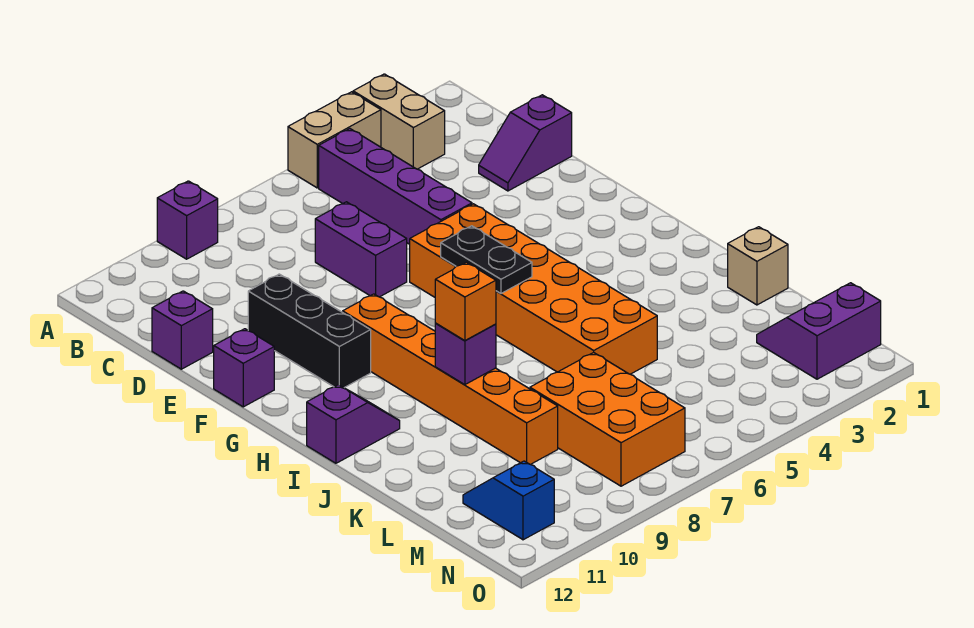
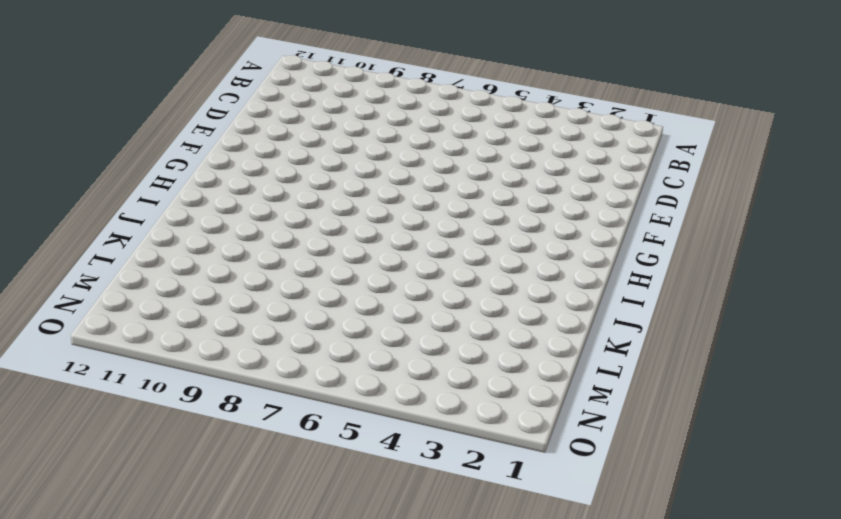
none -> tan 1x2 brick [353,74,445,169]
none -> tan 1x2 brick [288,92,381,188]
none -> purple 1x1 brick [157,181,218,259]

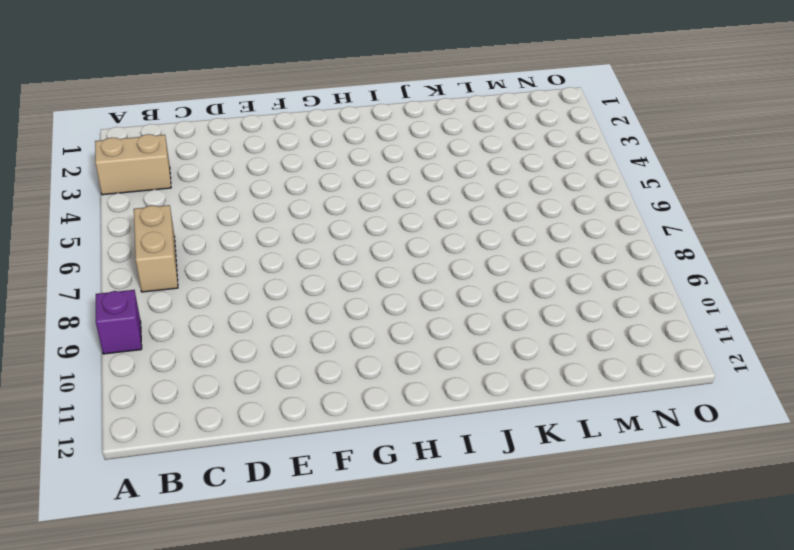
tan 1x2 brick [134,205,178,292] -> tan 1x2 brick moved to [288,92,381,188]
none -> purple 1x4 brick [319,129,472,244]
none -> purple 1x2 slope [479,95,572,191]
none -> purple 1x2 brick [315,202,407,297]

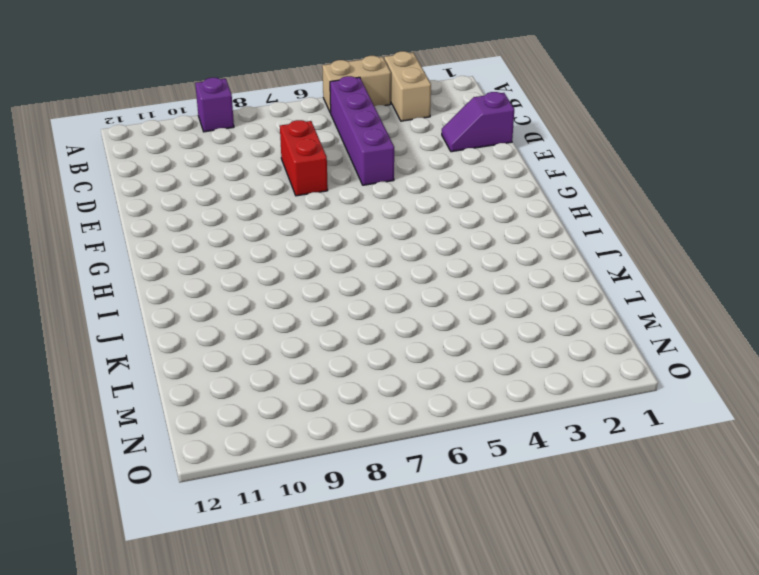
red 1x2 brick [280,120,328,196] -> purple 1x2 brick [315,202,407,297]
none -> purple 1x1 brick [152,291,213,369]
none -> black 1x3 brick [248,274,371,388]
none -> orange 2x6 brick [410,204,657,374]

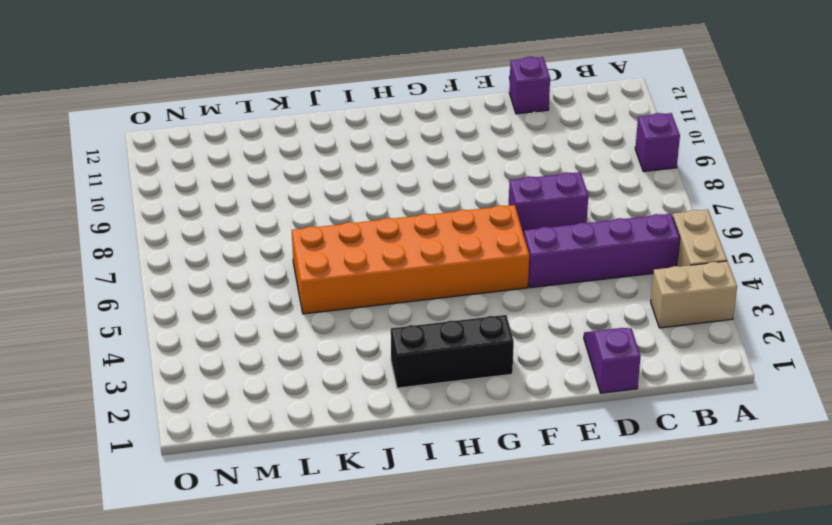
black 1x3 brick [391,315,514,388] -> black 1x3 brick moved to [248,274,371,388]
none -> purple 1x1 brick [214,329,274,407]
none -> orange 1x6 brick [343,294,558,464]
none -> purple 1x2 slope [307,385,400,463]

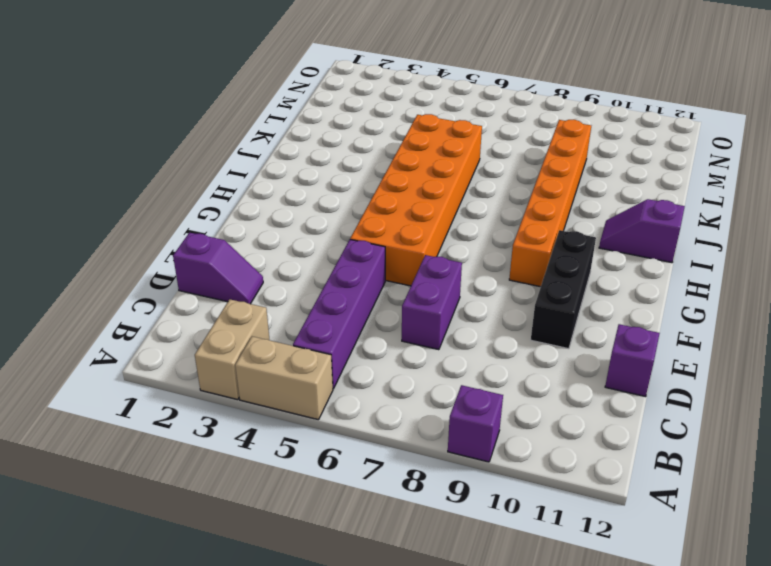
none -> purple 1x1 brick [214,329,274,407]
none -> tan 1x1 brick [728,227,788,305]
none -> orange 2x3 brick [530,352,685,486]

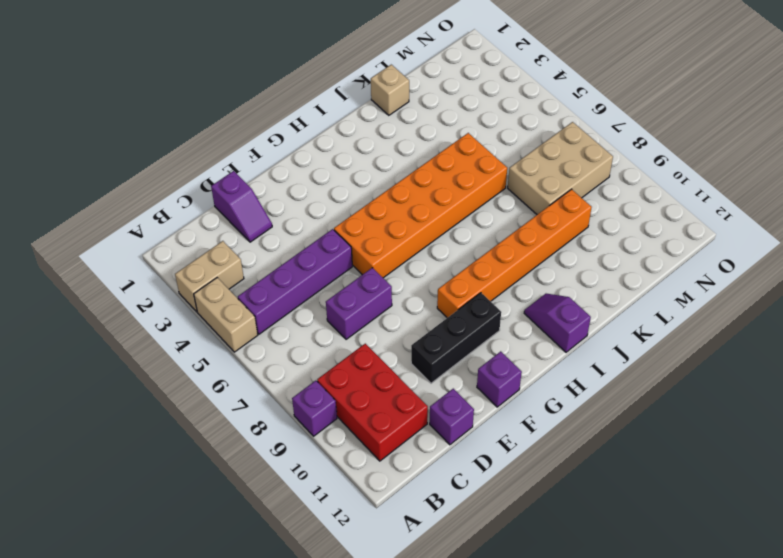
red 2x3 brick [317,344,428,461] -> none
tan 2x3 brick [508,122,613,215] -> orange 2x3 brick [530,352,685,486]
none -> purple 2x2 slope [757,283,881,379]
none -> blue 1x2 slope [463,461,554,540]
none -> black 1x2 plate [441,226,532,293]

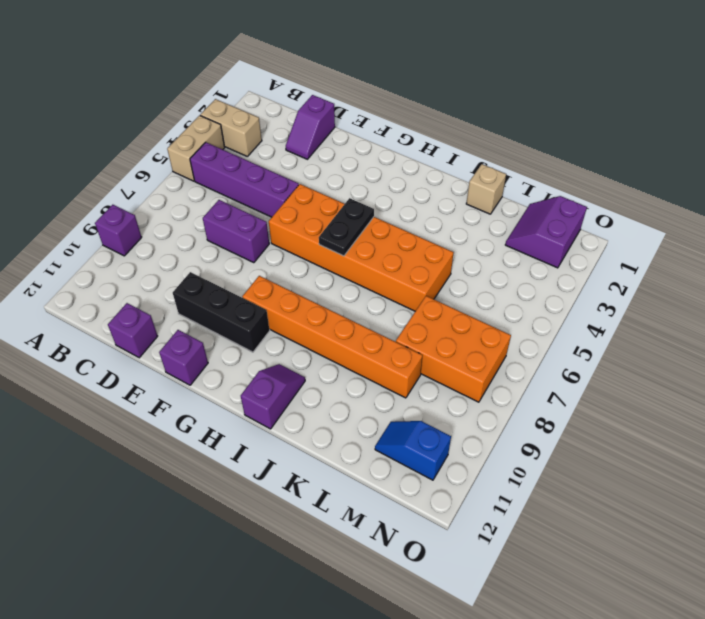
black 1x2 plate [319,198,374,256] -> black 1x2 plate turned to [441,226,532,293]
none -> purple 1x1 brick [435,324,496,385]
none -> orange 1x1 brick [435,262,496,341]

